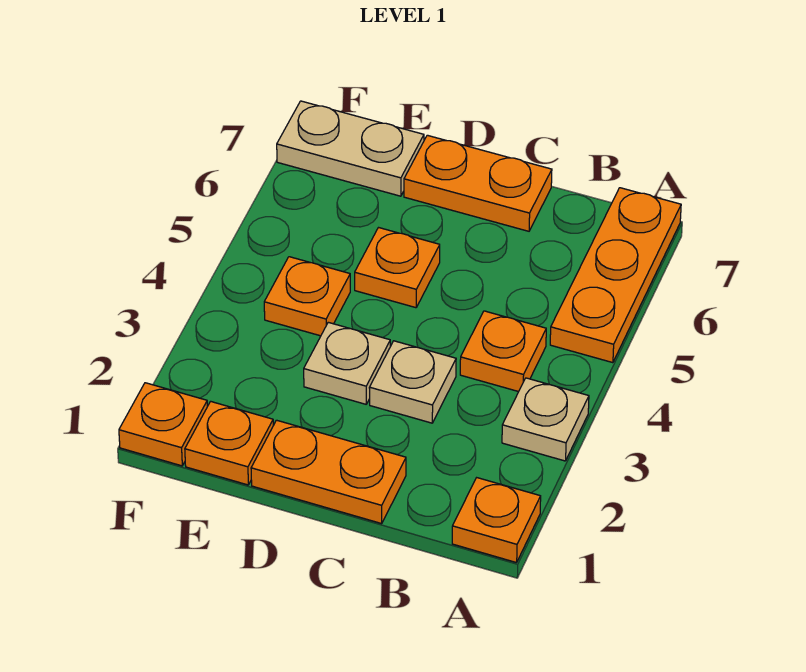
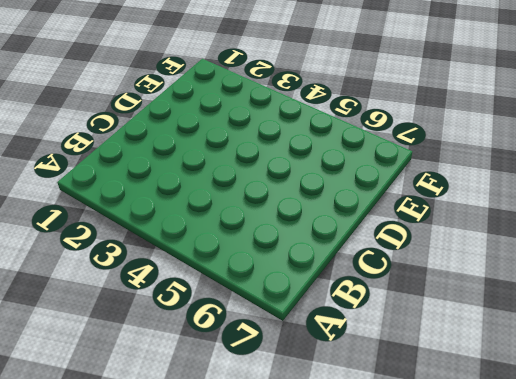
none -> orange 1x1 plate [452,478,541,563]
none -> tan 1x1 plate [502,378,589,461]
none -> orange 1x3 plate [550,188,681,363]

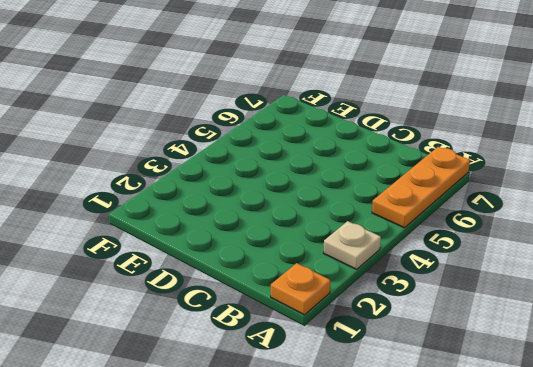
none -> orange 1x1 plate [460,311,546,392]
none -> orange 1x2 plate [251,420,406,524]
none -> tan 1x1 plate [369,341,456,423]

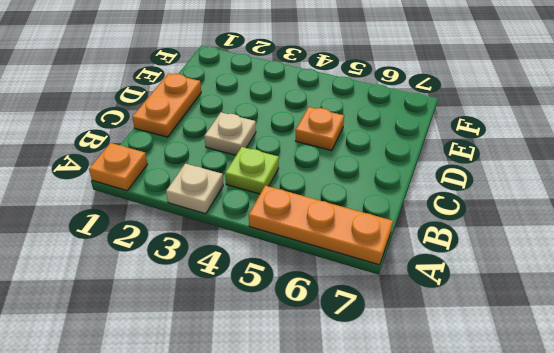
lime 1x1 plate [225,147,279,194] -> orange 1x1 plate [460,311,546,392]
none -> orange 1x2 plate [404,135,552,231]
none -> tan 1x1 plate [304,322,390,404]
none -> orange 1x1 plate [185,401,273,485]

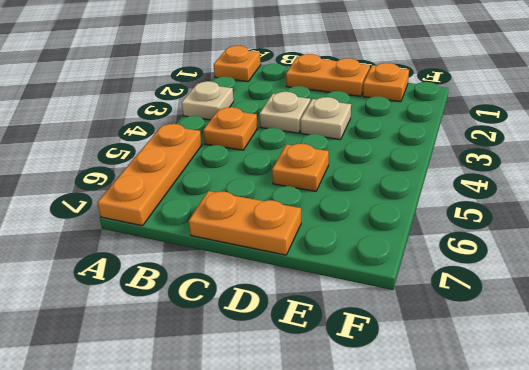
none -> orange 1x1 plate [264,257,350,336]
none -> tan 1x2 plate [277,101,424,196]
none -> orange 1x1 plate [119,383,207,466]

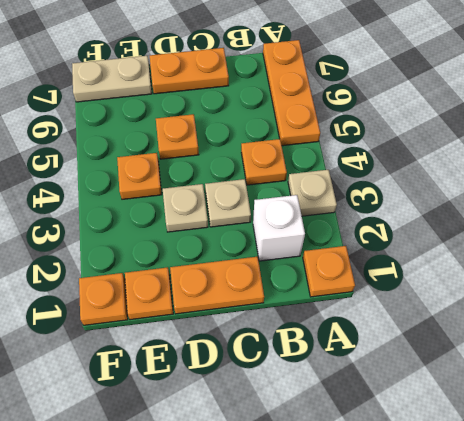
white 1x1 brick [253,195,305,261] -> none

